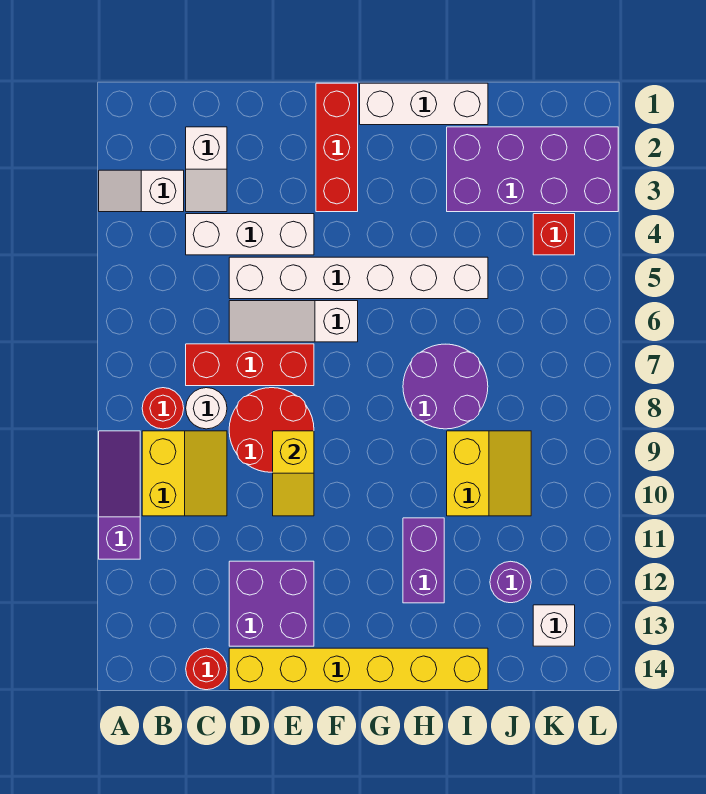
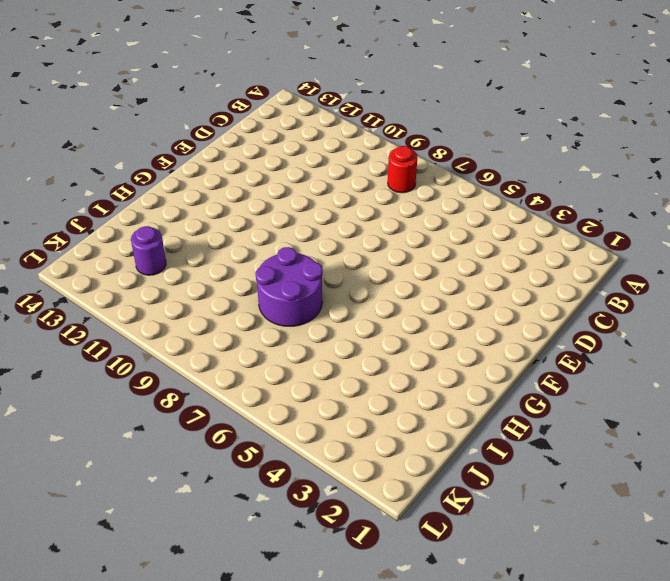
none -> white 1x2 slope [99,170,184,212]
none -> purple 1x3 slope [99,431,140,559]
none -> yellow 2x2 slope [142,431,227,516]

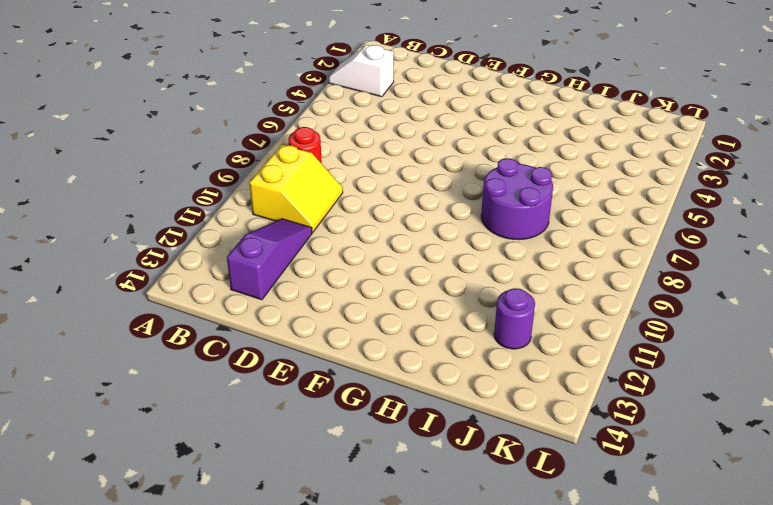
purple 1x3 slope [227,219,312,300] -> purple 1x3 slope moved to [99,431,140,559]
none -> white 1x2 slope [186,127,227,212]
none -> white 1x3 brick [186,214,314,255]
none -> red 1x3 brick [186,344,314,386]

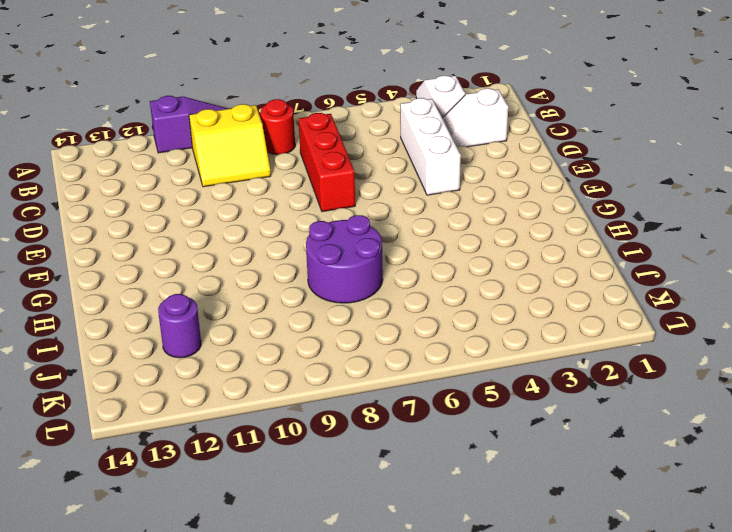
none -> white 1x1 round brick [186,388,227,429]
none -> red 1x1 round brick [186,648,227,690]
none -> white 1x6 brick [229,257,488,299]

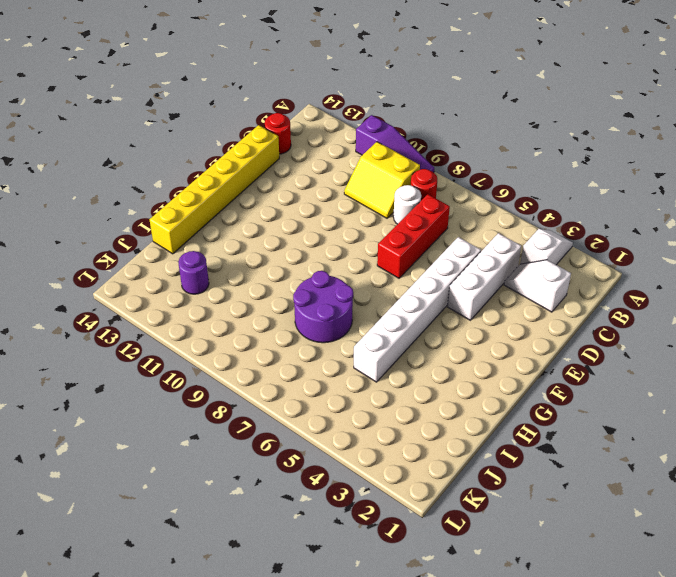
none -> white 1x3 slope [229,301,358,342]
none -> red 2x2 round brick [229,388,314,472]
none -> purple 2x2 brick [229,561,314,646]

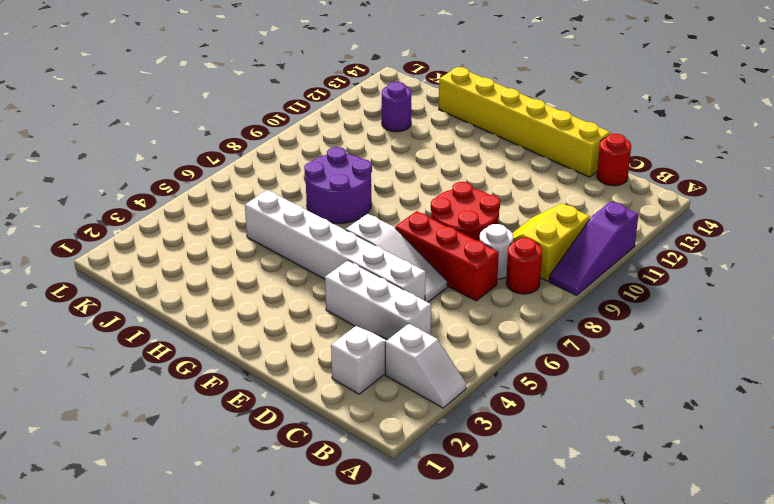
none -> purple 2x2 brick [229,561,314,646]
none -> red 1x3 brick [316,83,358,212]
none -> white 1x3 brick [360,83,488,125]

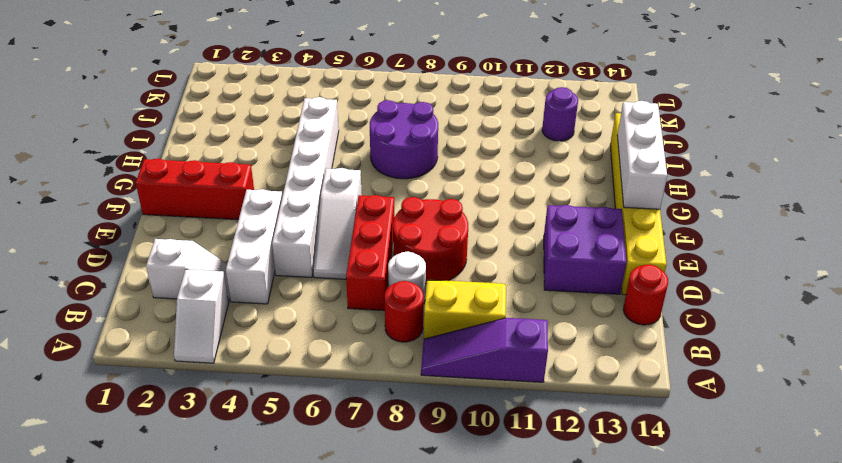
white 1x3 brick [617,101,667,209] -> white 1x3 brick moved to [360,83,488,125]
none -> purple 1x2 brick [403,518,444,603]
none -> purple 2x4 brick [447,127,618,212]
none -> yellow 2x2 slope [447,431,531,516]

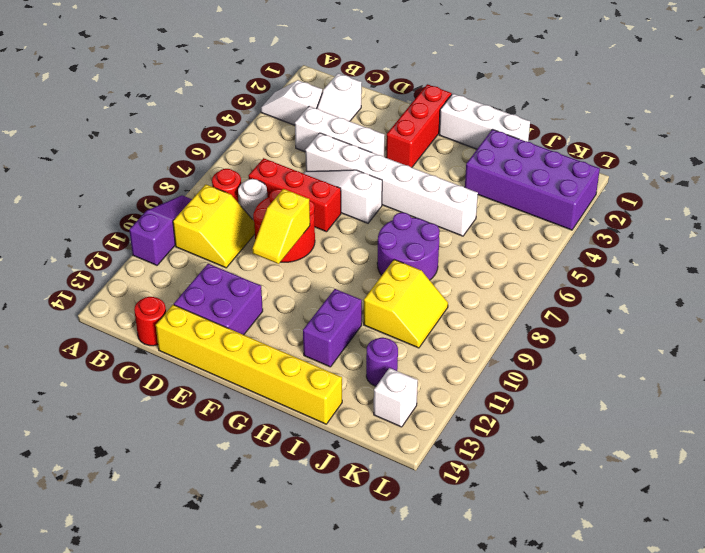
none -> red 1x1 brick [533,214,575,255]

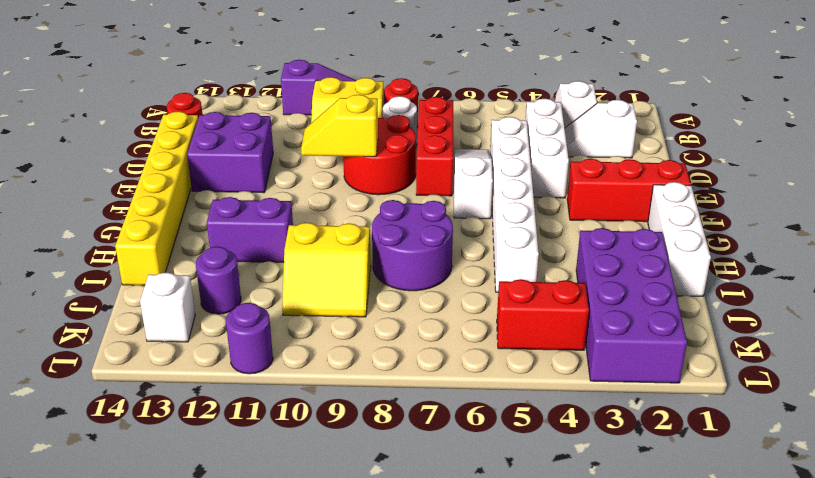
red 1x2 brick [497,279,589,350] -> red 1x1 brick [533,214,575,255]
purple 1x1 round brick [226,303,273,374] -> none

